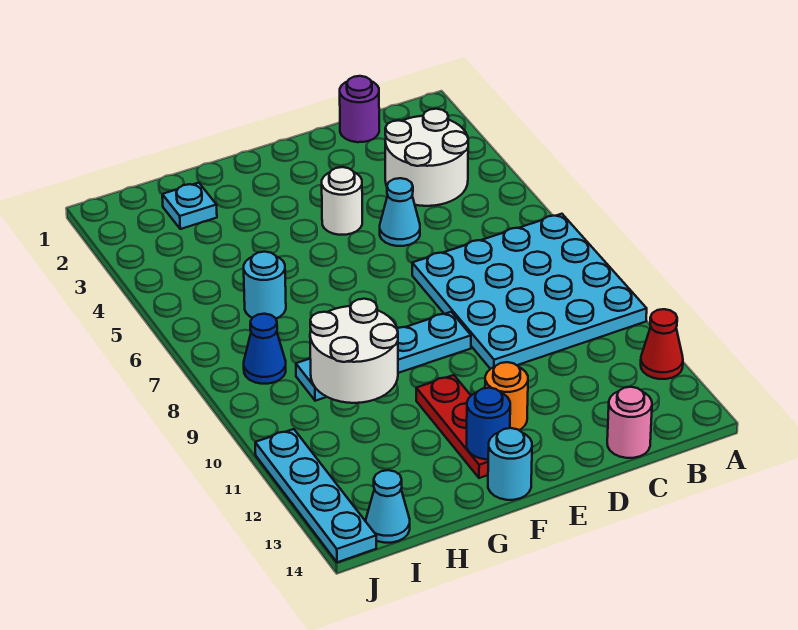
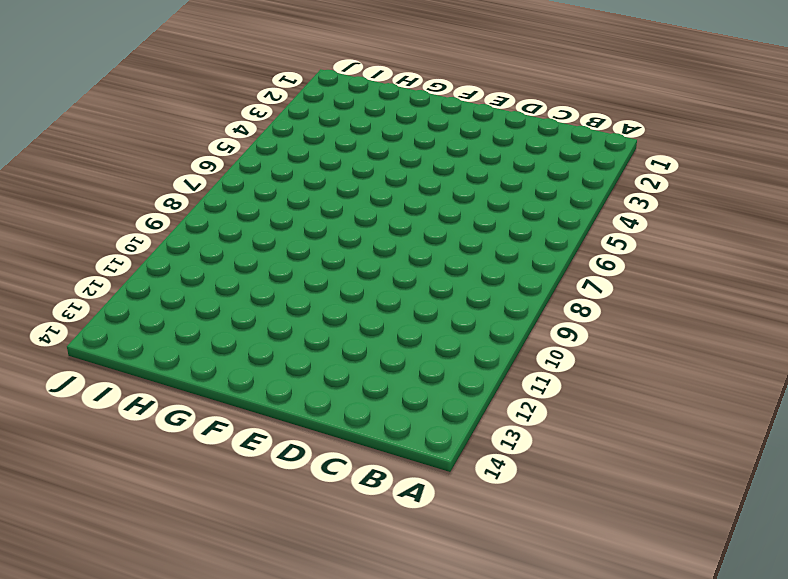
none -> cyan 4x4 plate [412,214,647,369]
none -> red 1x1 cone [641,309,683,379]
none -> white 2x2 round brick [385,109,468,206]

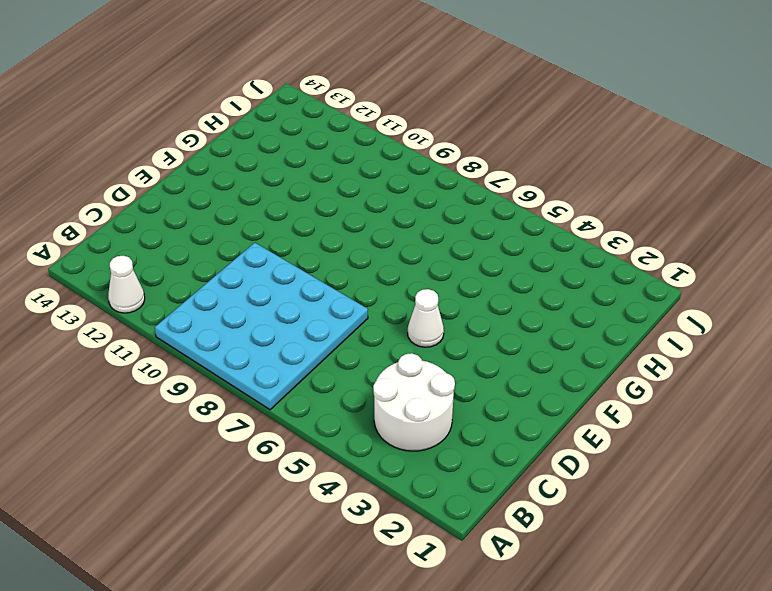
white 1x1 cone [108,256,145,313] -> red 1x1 cone [641,309,683,379]
white 1x1 cone [408,289,444,347] -> none
none -> purple 1x1 round brick [340,76,379,142]
none -> pink 1x1 round brick [607,387,652,458]
none -> cyan 1x1 cone [380,178,420,246]

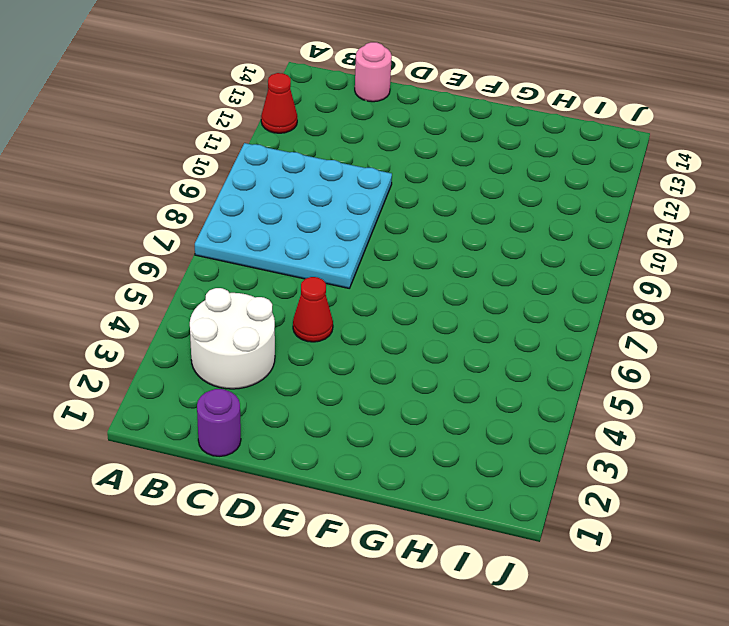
red 1x1 cone [293,277,333,342] -> cyan 1x1 cone [380,178,420,246]
none -> white 1x1 round brick [322,167,362,235]
none -> cyan 1x4 plate [296,312,471,401]
none -> orange 1x1 round brick [485,362,528,430]

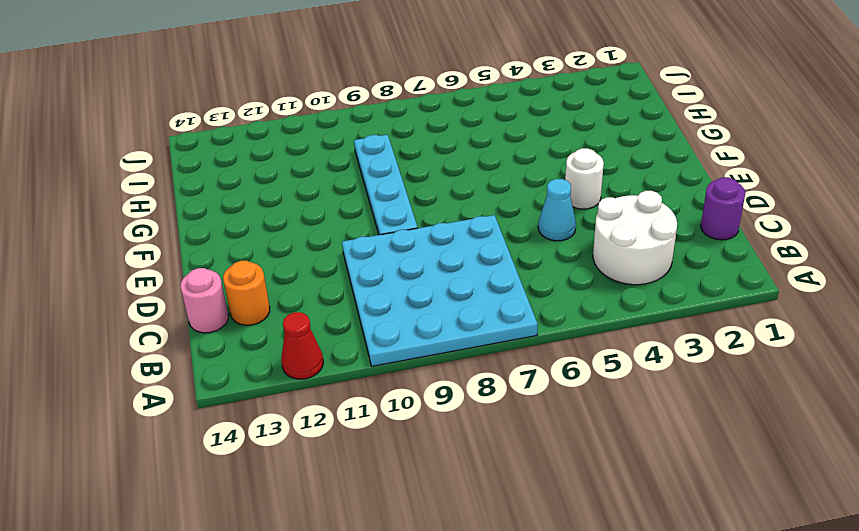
orange 1x1 round brick [223,261,270,325] -> orange 1x1 round brick moved to [485,362,528,430]
none -> red 1x3 plate [416,375,488,478]
none -> cyan 1x1 round brick [488,428,532,500]
none -> cyan 1x1 plate [162,183,217,229]

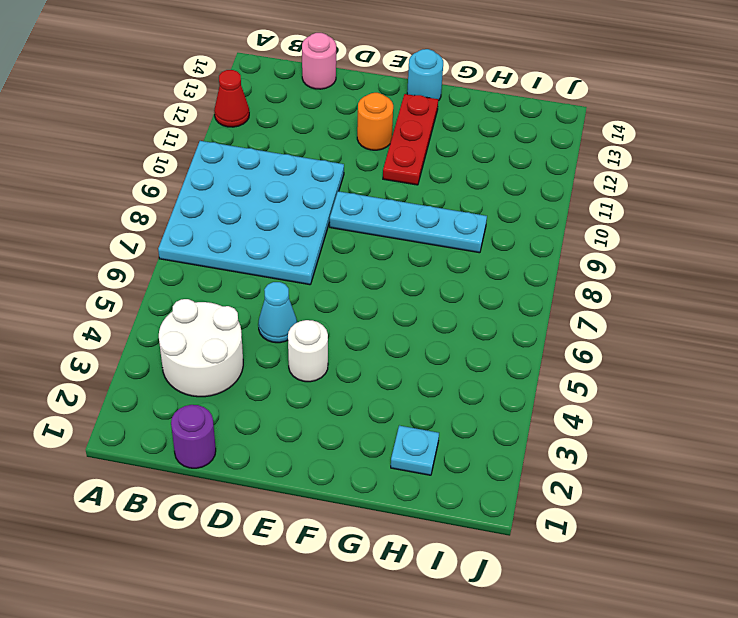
none -> cyan 1x1 round brick [244,252,286,318]
none -> blue 1x1 cone [244,314,286,384]
none -> cyan 1x1 cone [366,470,410,543]

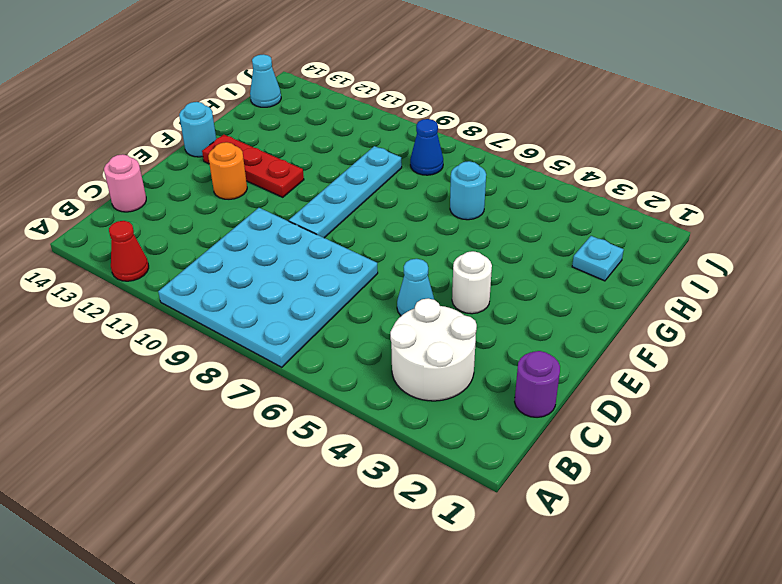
none -> cyan 1x4 plate [255,429,376,562]
none -> blue 1x1 round brick [467,388,510,459]
none -> white 2x2 round brick [310,299,398,403]

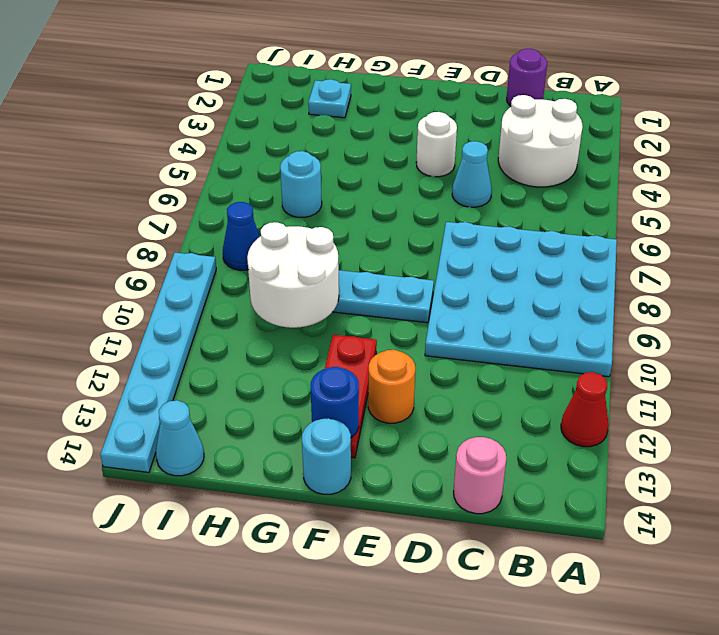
cyan 1x6 plate [100,253,216,472] -> cyan 1x4 plate [255,429,376,562]

